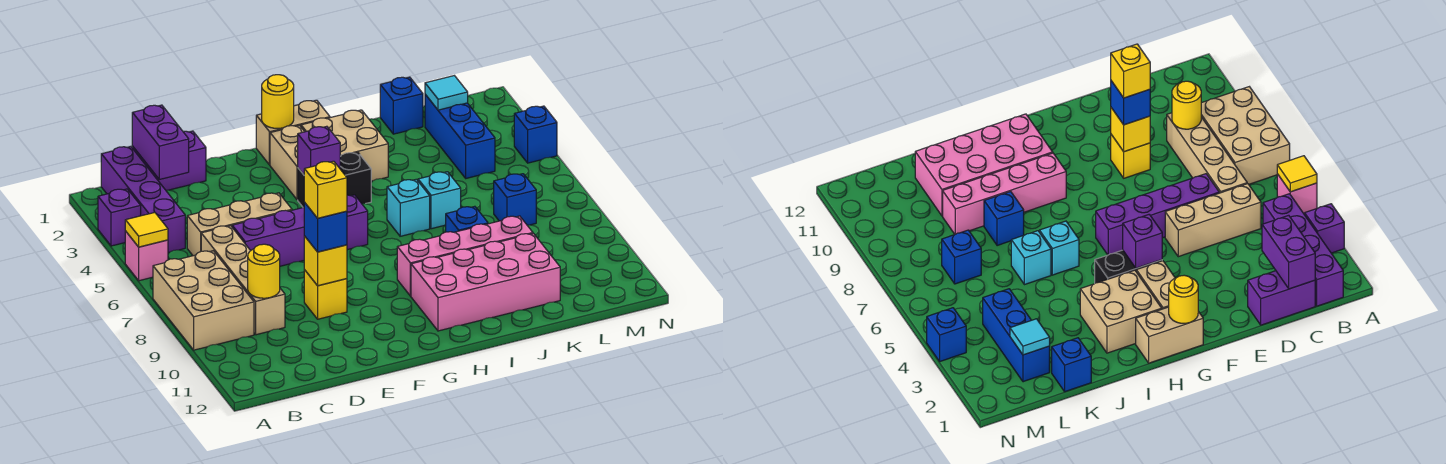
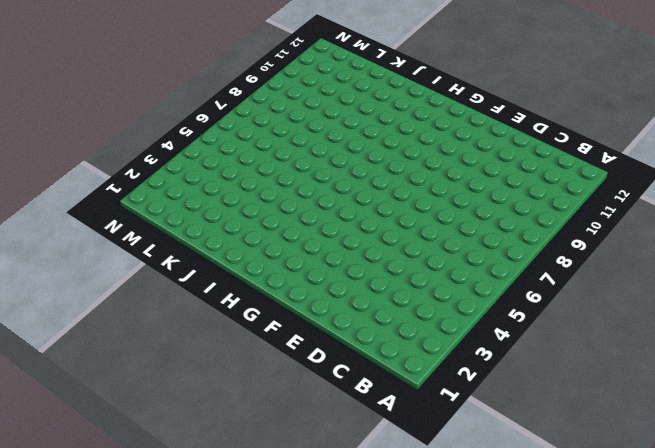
none -> purple 1x1 brick [98,189,141,246]
none -> pink 1x1 brick [125,231,168,281]
none -> tan 2x3 brick [153,251,254,350]
none -> purple 1x4 brick [101,147,185,253]

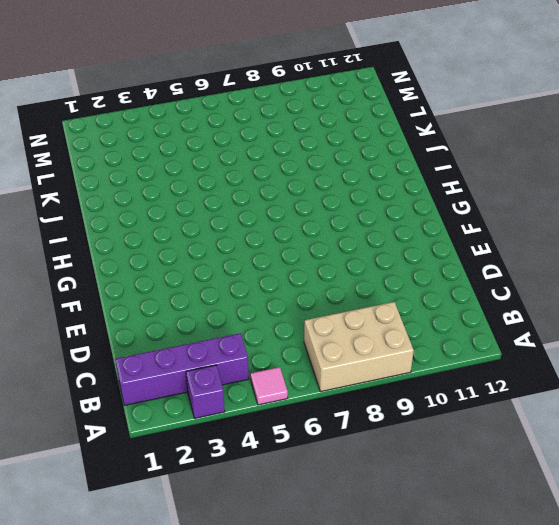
pink 1x1 tile [250,367,288,405] -> pink 1x1 brick [125,231,168,281]
none -> purple 1x2 brick [132,131,206,190]
none -> tan 1x3 brick [187,193,292,256]
none -> tan 1x4 brick [201,226,285,335]
none -> purple 1x4 brick [232,195,368,266]

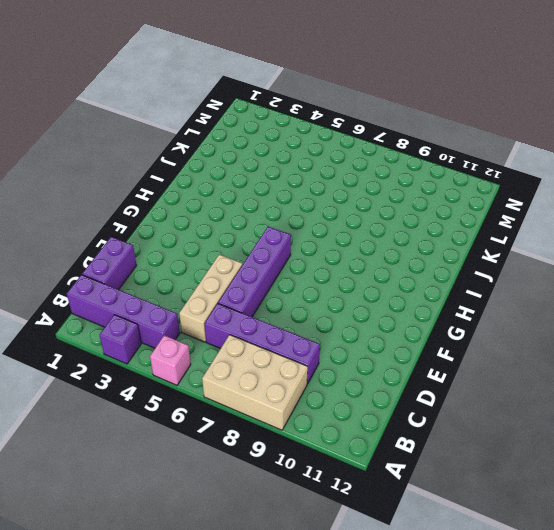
purple 1x4 brick [204,303,320,384] -> tan 1x4 brick [201,226,285,335]
none -> yellow 1x1 brick [304,270,347,319]
none -> tan 1x2 brick [256,100,330,165]
none -> tan 1x2 brick [270,125,305,200]
none -> black 1x2 brick [298,152,371,207]

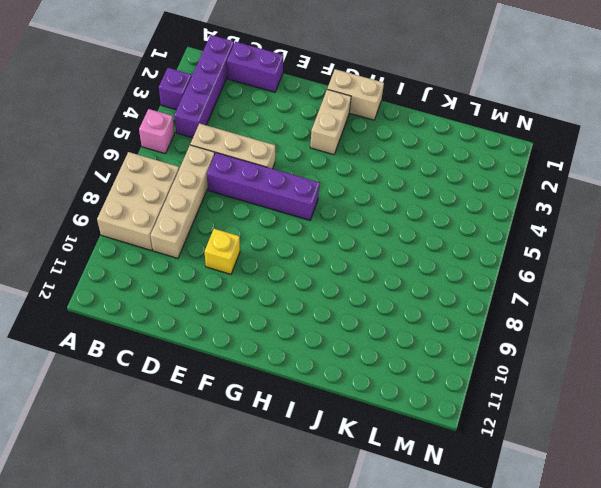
none -> black 1x2 brick [298,152,371,207]
none -> tan 2x2 brick [301,110,388,181]
none -> pink 1x4 brick [397,216,533,296]
none -> pink 2x4 brick [411,233,560,331]

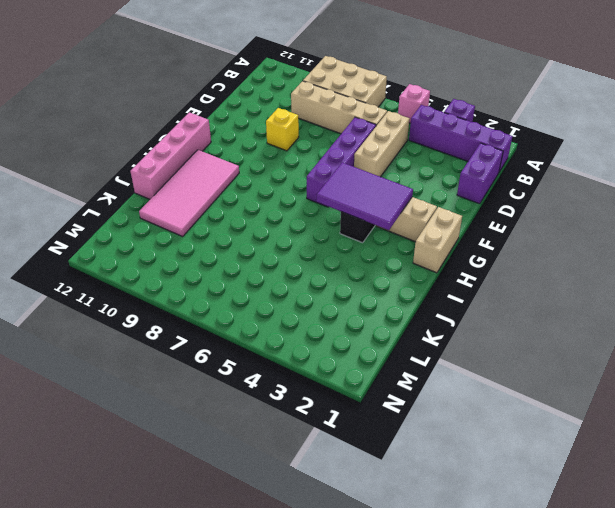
purple 2x3 tile [317,163,413,230] -> purple 1x1 brick [298,126,340,175]
pink 1x4 brick [130,112,211,199] -> pink 1x4 brick moved to [397,216,533,296]
pink 2x4 tile [139,150,239,236] -> pink 2x4 brick [411,233,560,331]
none -> tan 2x2 brick [301,110,388,181]
none -> cyan 1x1 brick [387,179,430,236]
none -> cyan 1x1 brick [418,172,461,229]
none -> blue 1x1 brick [446,206,488,232]

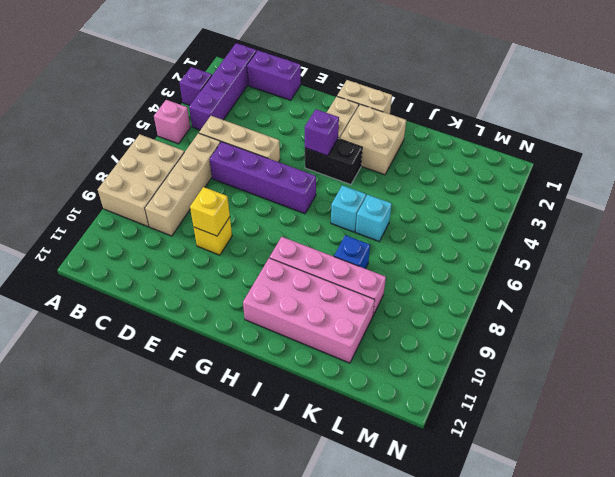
none -> blue 1x1 brick [380,77,423,134]
none -> blue 1x3 brick [425,94,495,178]
none -> blue 1x1 brick [494,174,536,225]
none -> blue 1x1 brick [514,106,557,163]

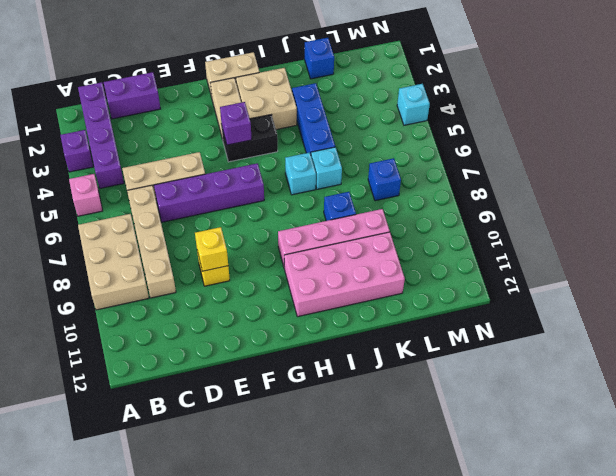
blue 1x3 brick [292,83,335,154] -> blue 1x3 brick moved to [425,94,495,178]
cyan 1x1 brick [397,84,430,125] -> blue 1x1 brick [514,106,557,163]
none -> yellow 1x1 tile [125,213,168,247]
none -> purple 1x2 brick [132,105,189,179]
none -> yellow 1x1 round brick [248,244,280,298]
none -> yellow 1x1 round brick [262,75,294,128]

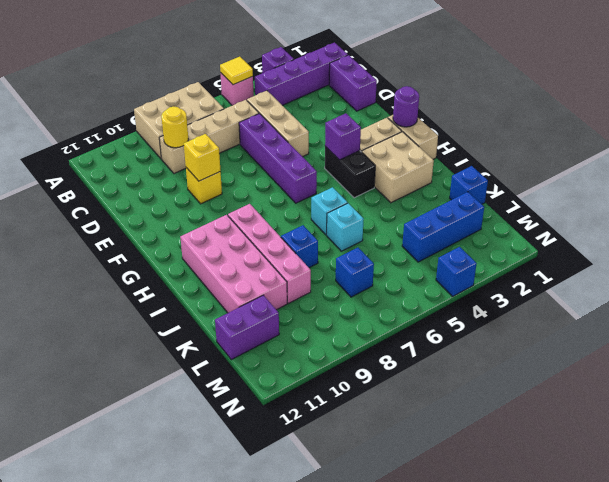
purple 1x1 round brick [393,86,419,127] -> yellow 1x1 round brick [262,75,294,128]
purple 1x2 brick [215,295,279,360] -> purple 1x2 brick moved to [132,105,189,179]
none -> cyan 1x1 tile [425,76,468,110]
none -> blue 1x1 brick [304,203,347,252]
none -> yellow 1x1 brick [304,161,347,218]

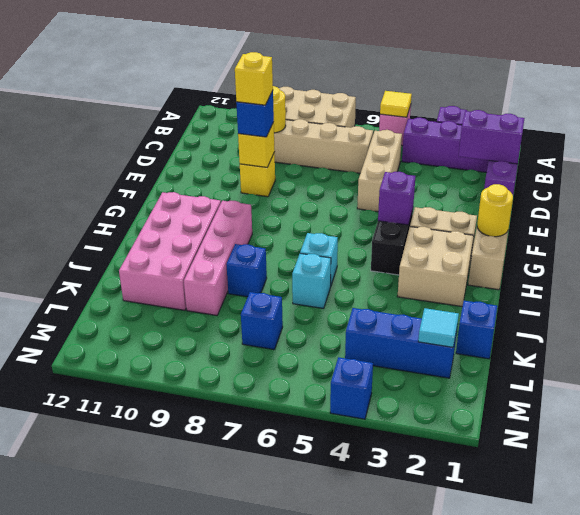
none -> purple 1x4 brick [232,195,368,266]

